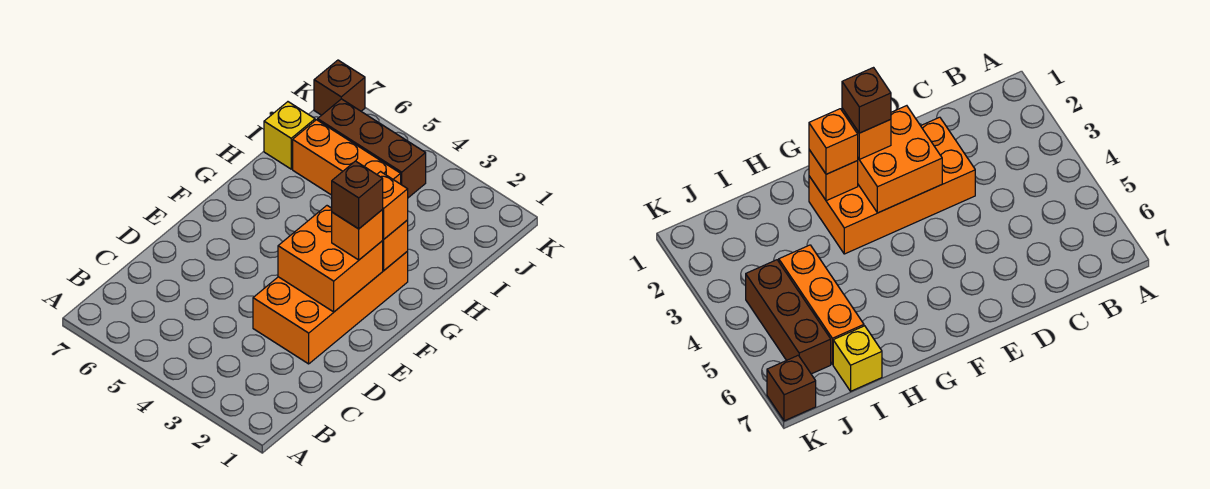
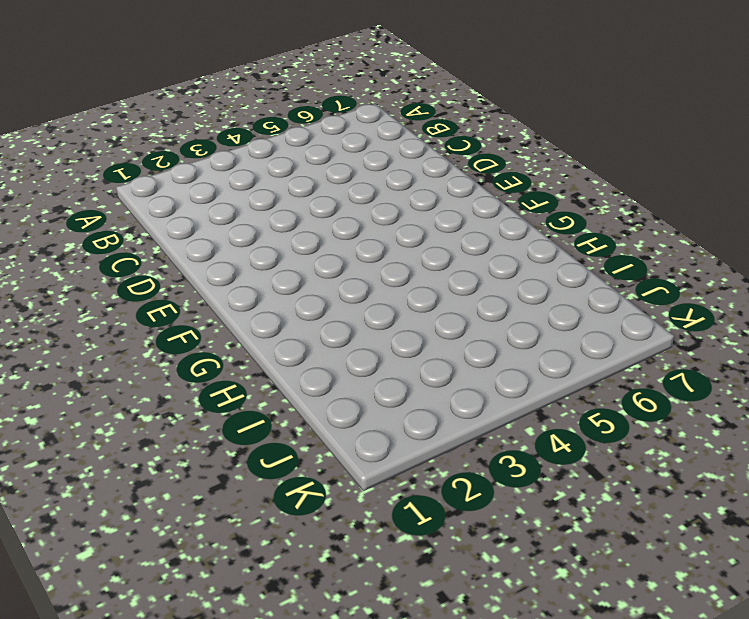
none -> orange 2x4 brick [253,251,408,364]
none -> orange 1x3 brick [293,120,401,195]

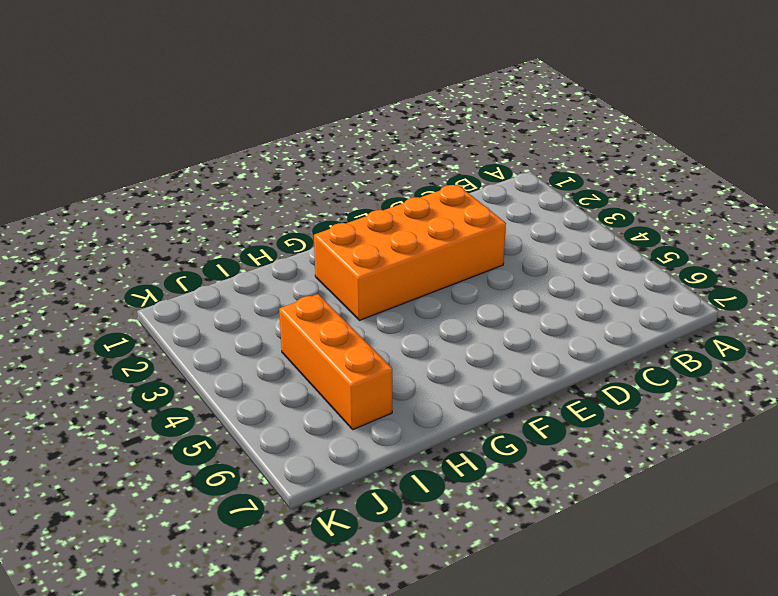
none -> yellow 1x1 brick [264,102,315,169]
none -> brown 1x3 brick [318,99,426,198]

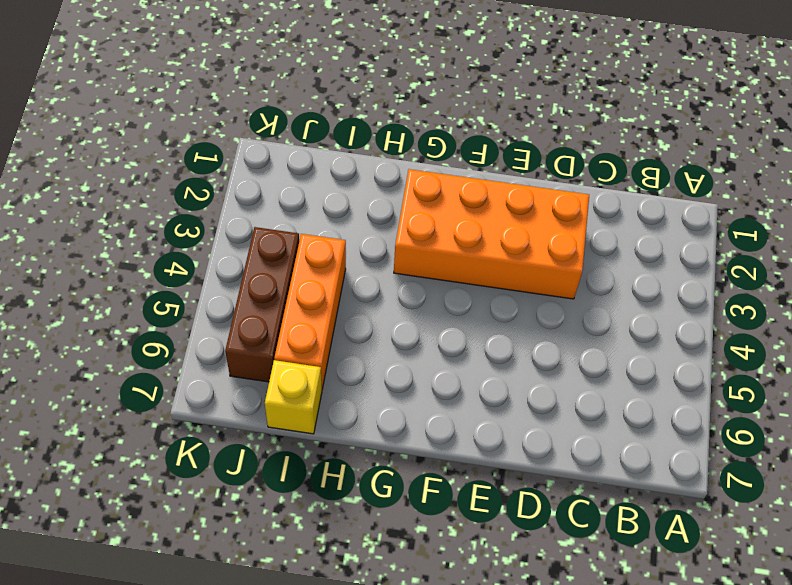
none -> brown 1x1 brick [314,60,365,115]
none -> orange 2x2 brick [278,206,383,312]

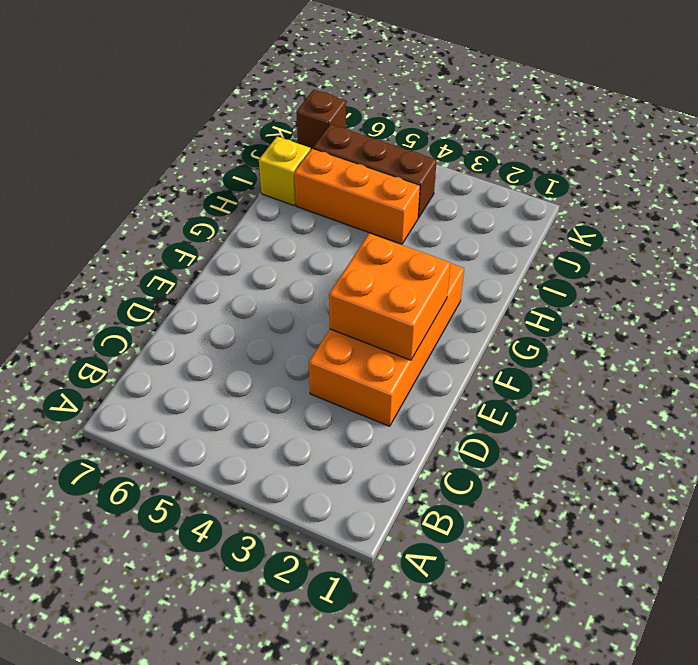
none -> orange 1x1 brick [383,220,408,270]
none -> orange 1x1 brick [332,210,383,260]

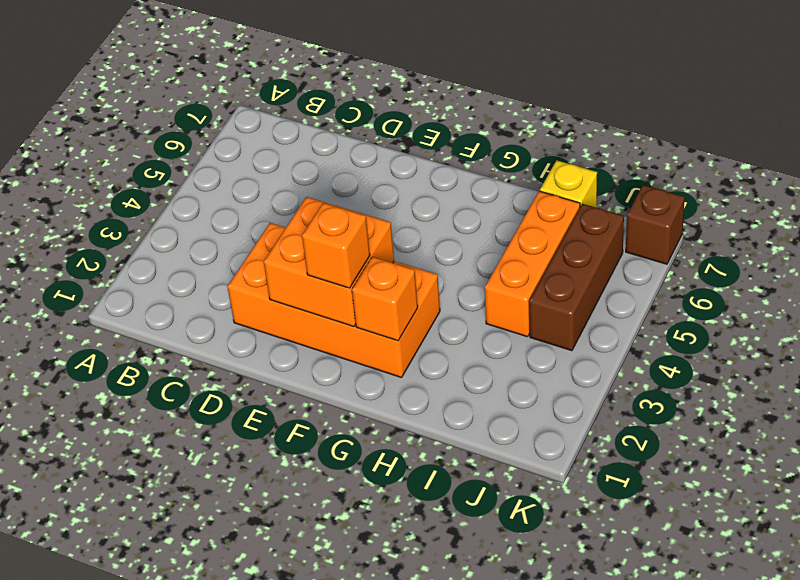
none -> orange 1x1 brick [377,172,408,239]
none -> brown 1x1 brick [332,161,383,229]

